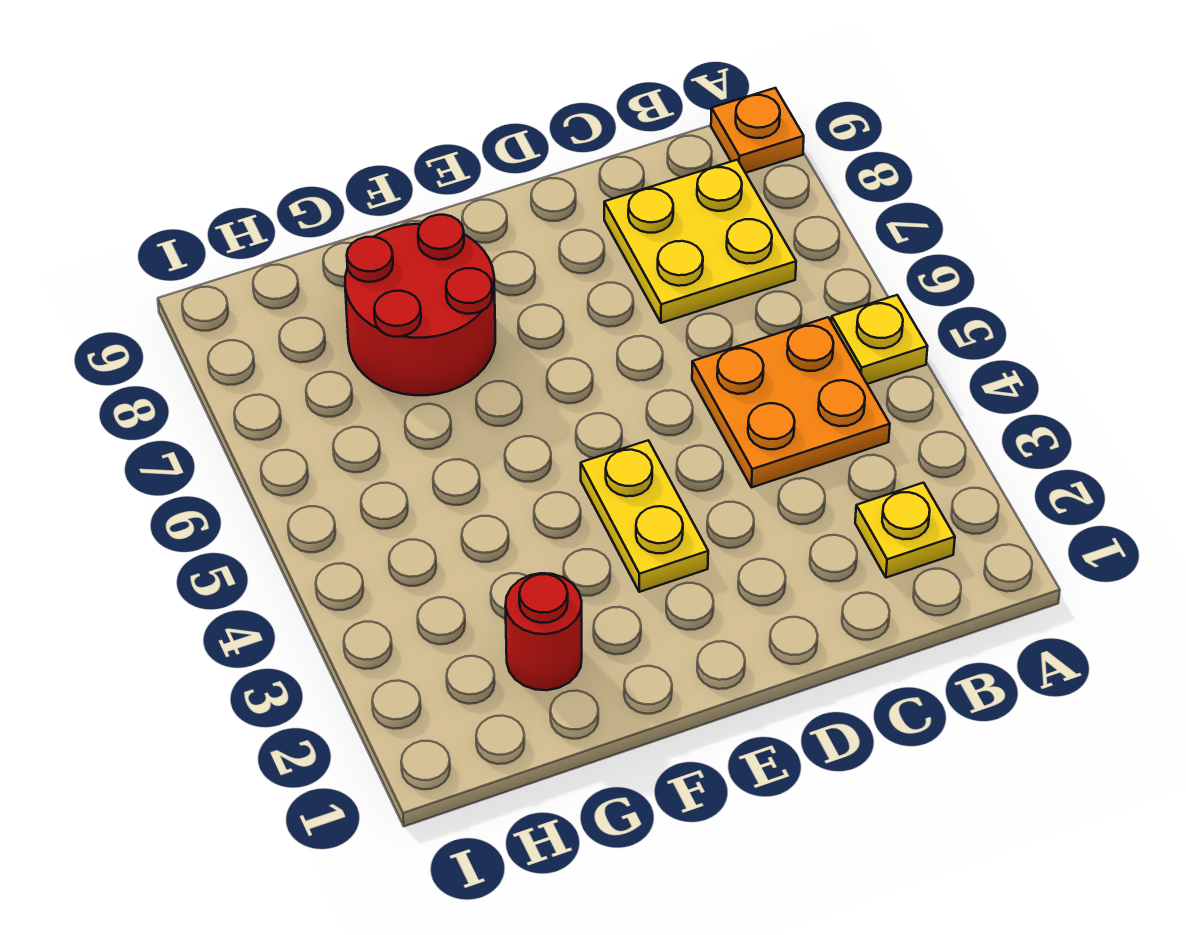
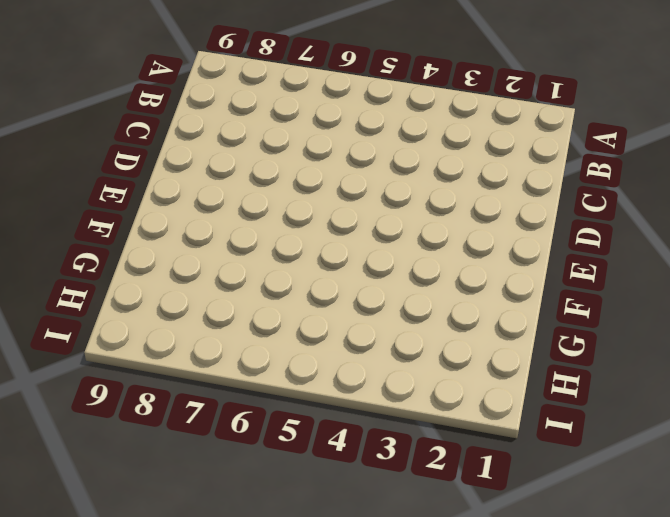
none -> yellow 1x1 plate [831,295,928,384]
none -> orange 1x1 plate [711,88,804,173]

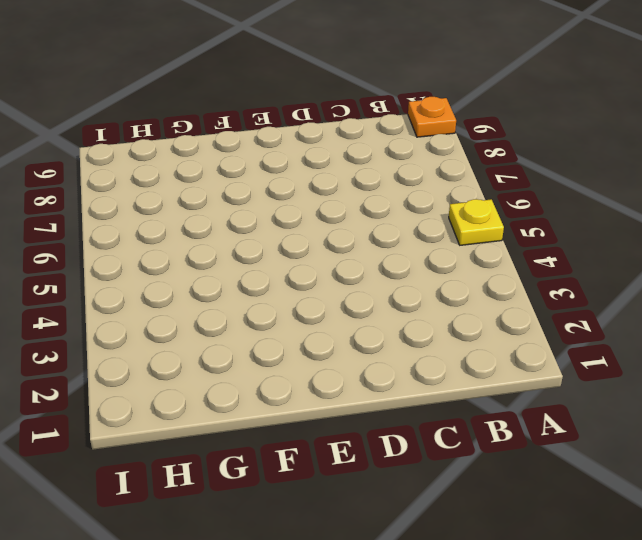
none -> yellow 1x1 plate [855,483,955,578]
none -> orange 2x2 plate [692,317,890,487]

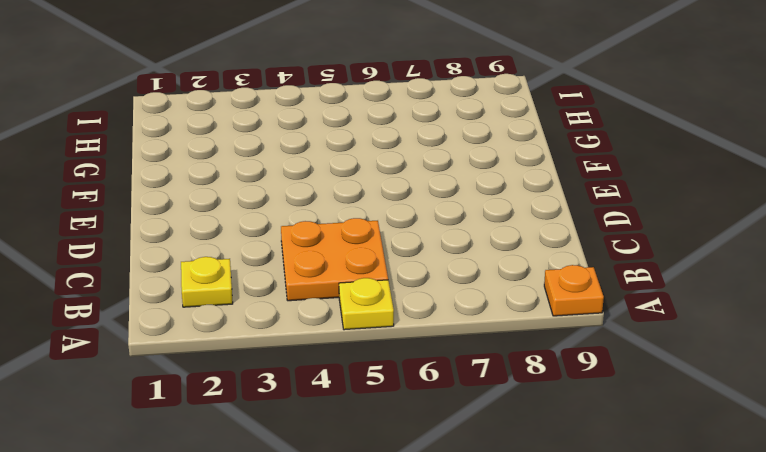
none -> yellow 2x2 plate [604,160,796,323]
none -> yellow 1x2 plate [581,440,708,592]

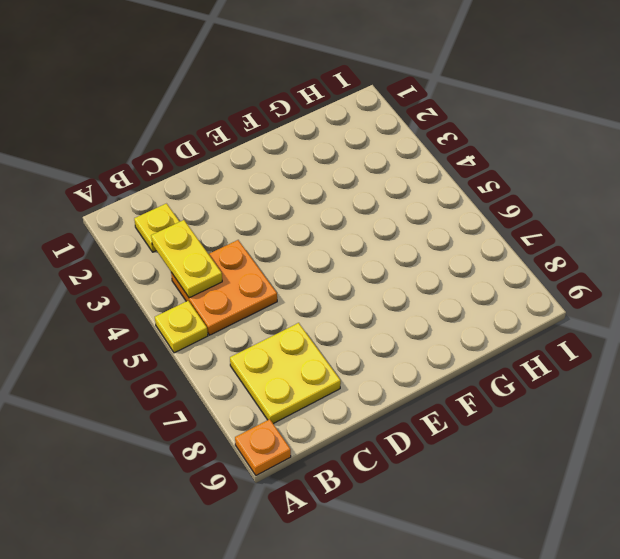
yellow 1x2 plate [151,220,222,298] -> yellow 1x2 plate moved to [581,440,708,592]
none -> red 2x2 round brick [345,215,495,395]
none -> red 1x1 round brick [505,573,582,690]

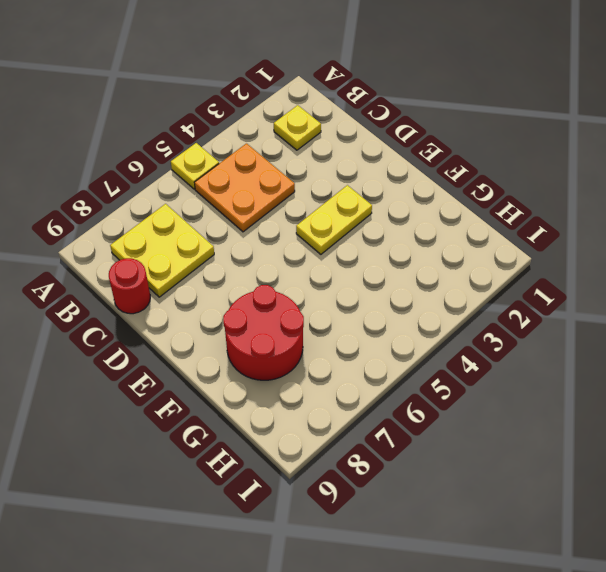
red 1x1 round brick [109,258,150,314] -> red 1x1 round brick moved to [505,573,582,690]
none -> orange 1x1 plate [711,88,804,173]

